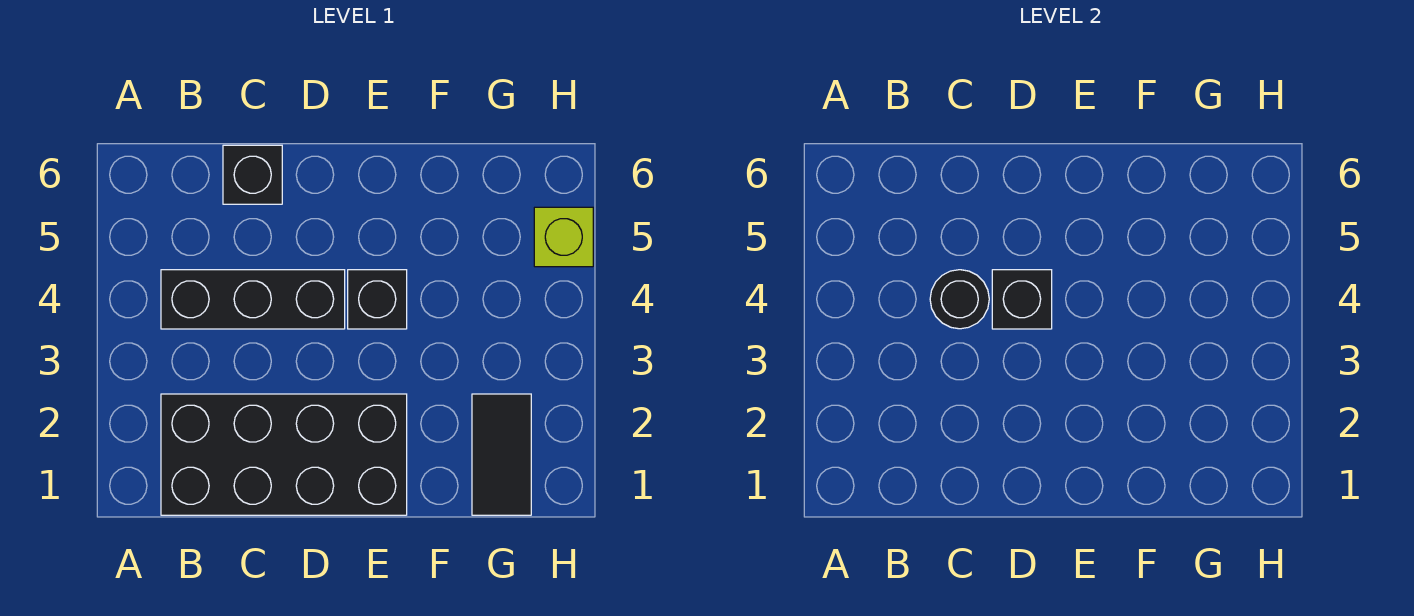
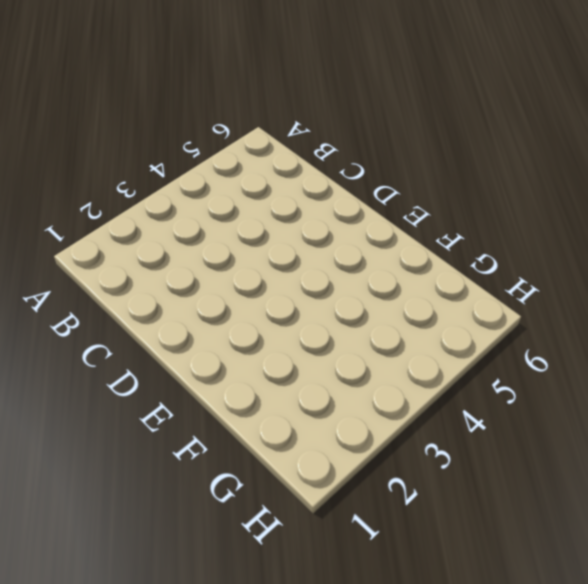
none -> black 2x4 brick [161,394,407,515]
none -> black 1x3 brick [161,270,345,329]

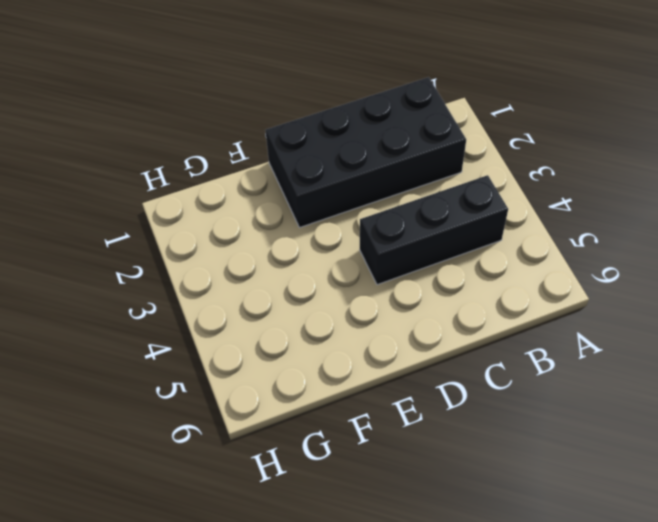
none -> black 1x1 brick [223,145,282,204]
none -> black 1x1 brick [348,270,407,329]

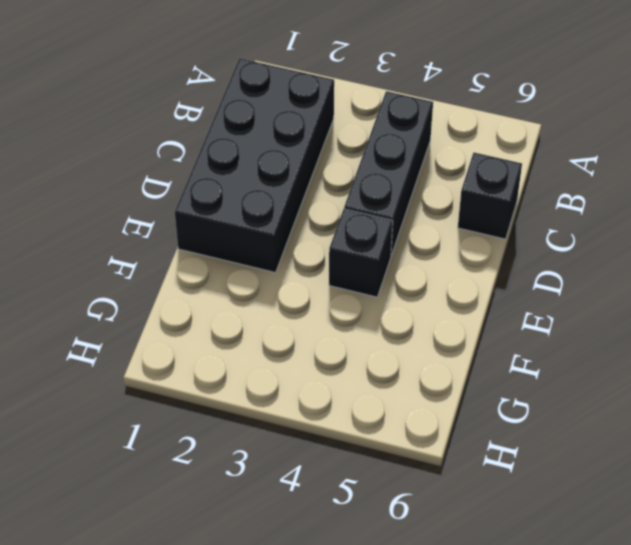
none -> black 1x2 tile [472,394,531,515]
none -> lime 1x1 brick [534,207,593,267]

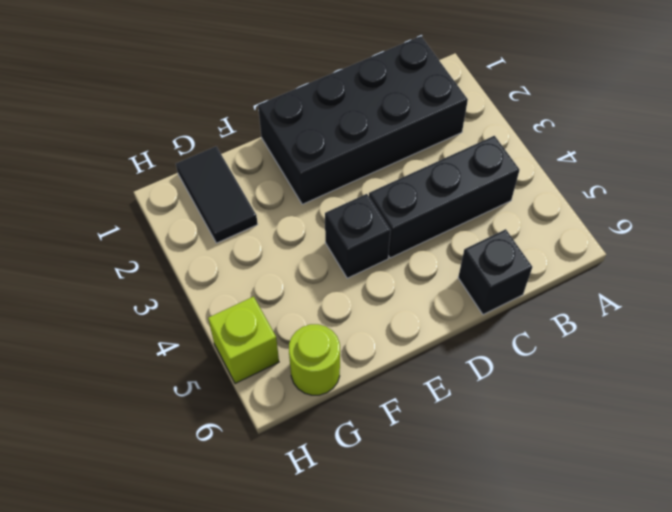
lime 1x1 round brick [289,324,340,395] -> none
none -> black 1x1 round brick [930,270,989,329]
none -> black 1x1 brick [992,270,1052,329]

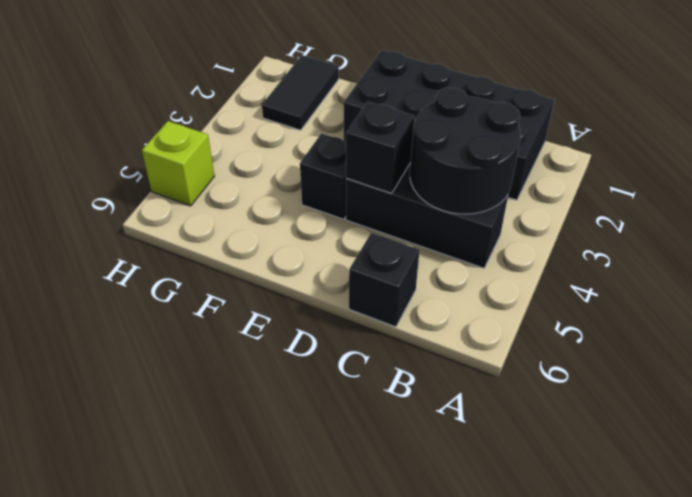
black 2x2 round brick [410,87,521,214] -> black 1x1 round brick [930,270,989,329]

